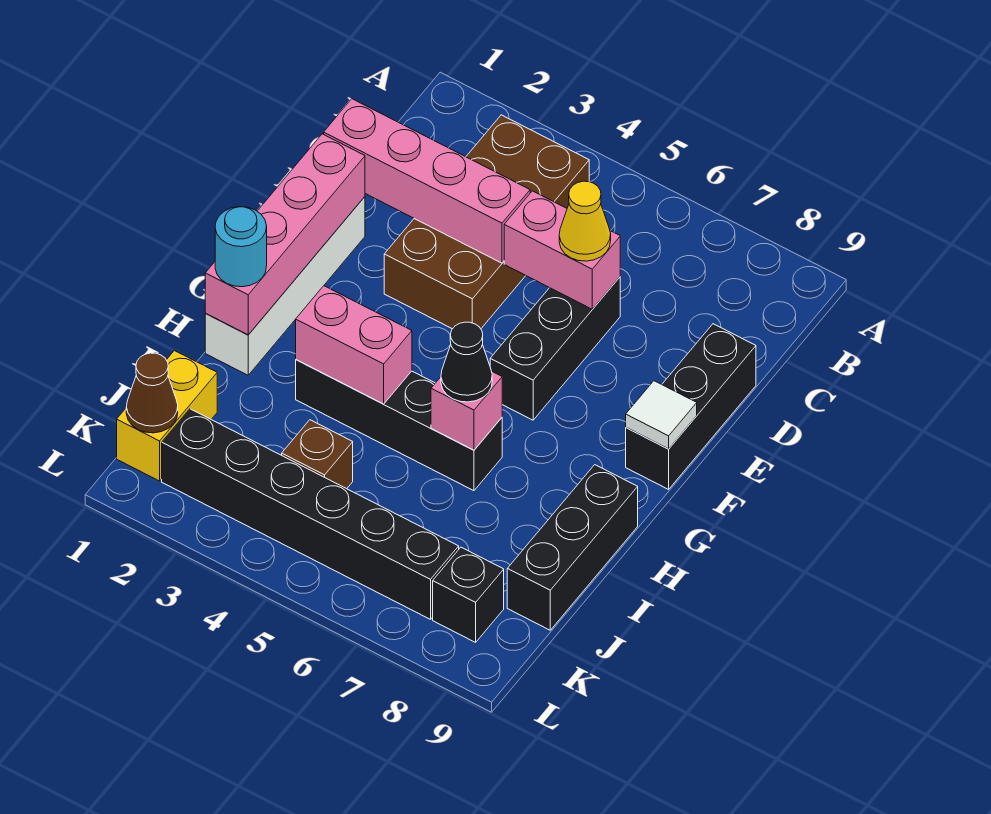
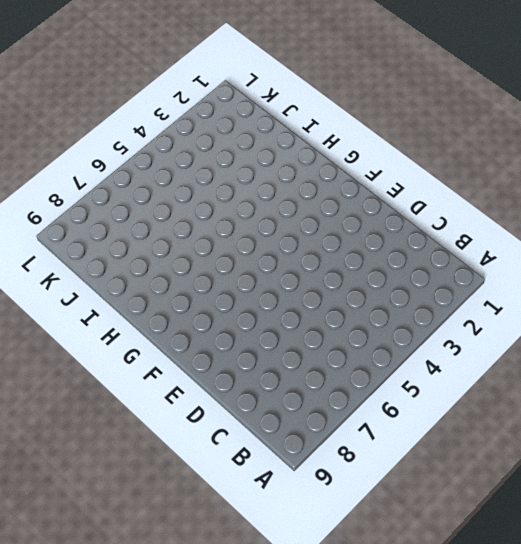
none -> brown 2x4 brick [384,115,589,329]
none -> black 1x3 brick [490,277,620,420]
none -> black 1x3 brick [626,324,756,489]

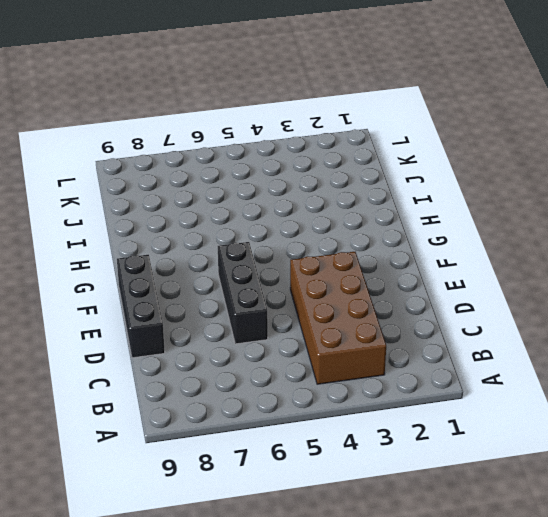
none -> white 1x4 brick [205,197,365,375]
none -> black 1x4 brick [296,360,502,491]
none -> black 1x3 brick [507,465,638,630]

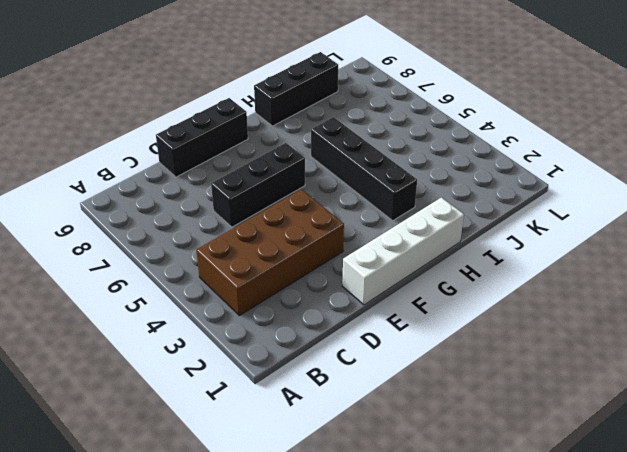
none -> yellow 1x2 brick [117,351,217,481]
none -> brown 1x1 brick [282,420,353,489]
none -> black 1x6 brick [162,409,459,619]

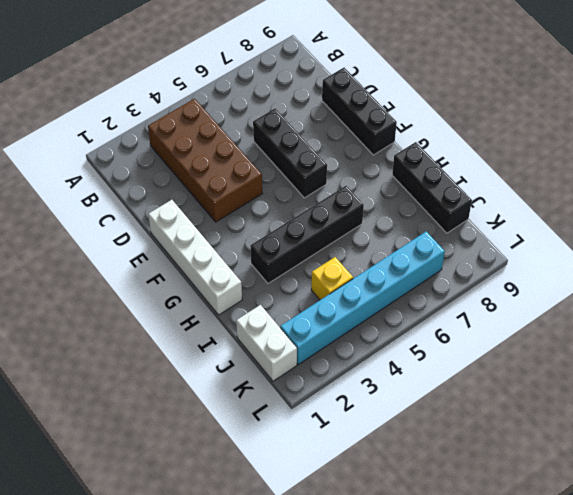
white 1x2 brick [236,305,297,381] -> yellow 1x2 brick [117,351,217,481]
yellow 1x1 brick [311,257,353,300] -> brown 1x1 brick [282,420,353,489]
cyan 1x6 brick [280,231,445,365] -> black 1x6 brick [162,409,459,619]
none -> black 1x1 brick [433,547,504,642]
none -> pink 1x4 brick [324,99,530,263]
none -> pink 1x2 brick [504,191,620,309]

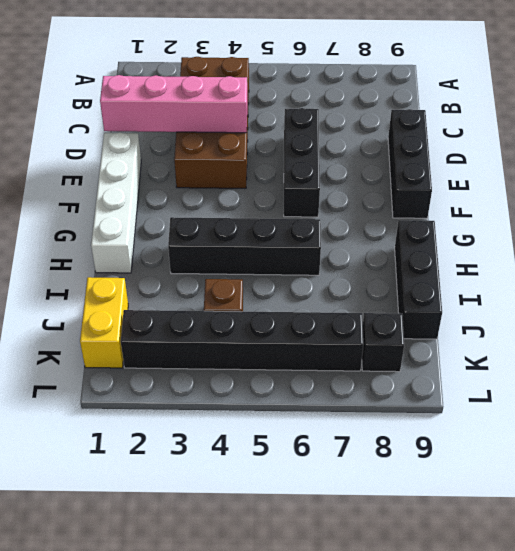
none -> pink 1x2 brick [504,191,620,309]
none -> pink 1x4 brick [205,134,365,335]
none -> white 1x1 tile [626,381,697,449]

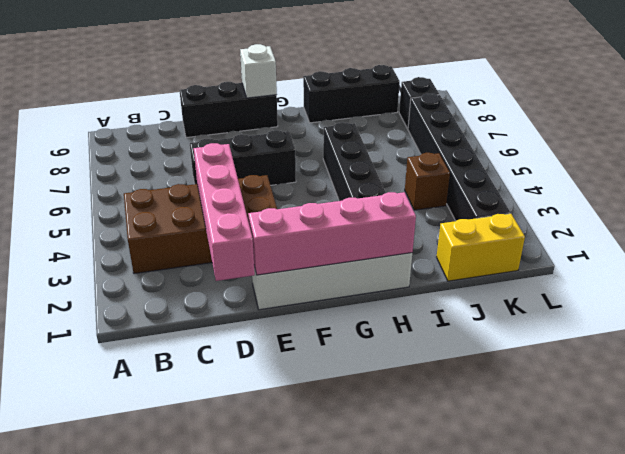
white 1x1 brick [240,44,277,98] -> white 1x1 tile [626,381,697,449]
none -> pink 1x2 brick [504,191,620,309]
none -> pink 1x2 brick [296,286,412,404]
none -> pink 1x1 brick [431,372,502,450]

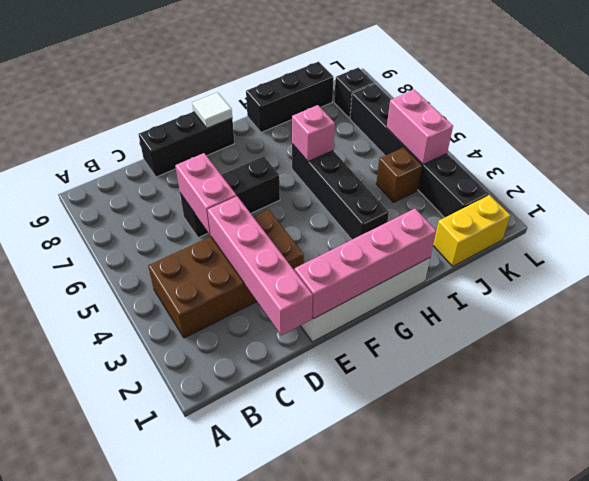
pink 1x2 brick [387,90,453,164] -> pink 1x2 brick moved to [296,286,412,404]
none -> brown 1x1 cone [126,353,178,433]
none -> yellow 1x1 cone [559,181,611,261]
none -> cyan 1x1 round brick [215,207,267,287]

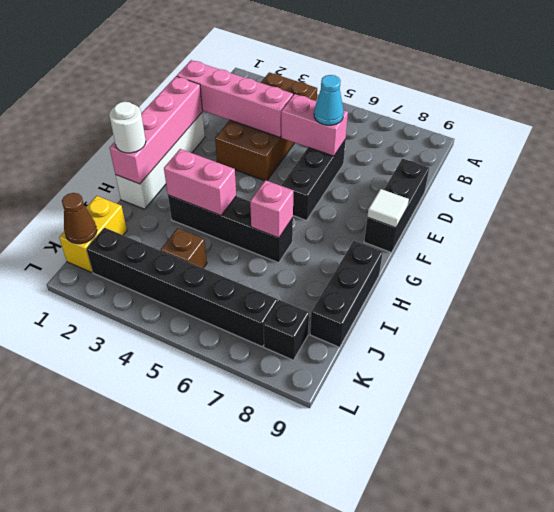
cyan 1x1 cone [314,75,344,125] -> yellow 1x1 cone [559,181,611,261]
white 1x1 round brick [109,102,146,153] -> cyan 1x1 round brick [215,207,267,287]
none -> black 1x1 cone [441,322,492,402]

